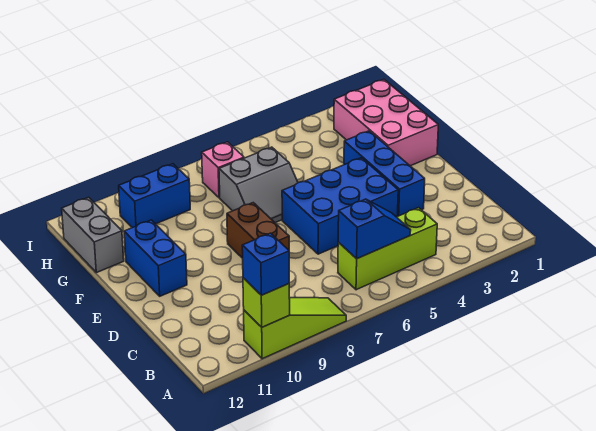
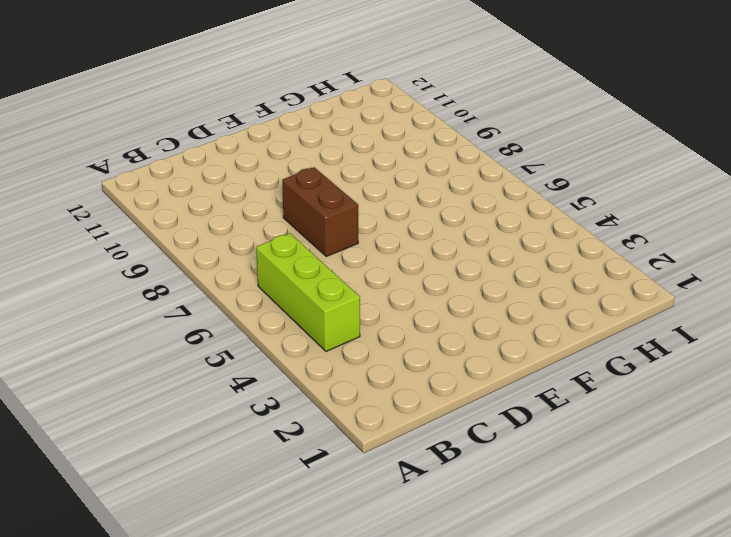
brown 1x2 brick [282,167,358,256] -> brown 1x2 brick turned to [227,203,289,258]
none -> lime 1x3 slope [244,298,346,359]
none -> blue 1x3 brick [344,131,425,216]
none -> blue 2x3 brick [282,158,398,254]

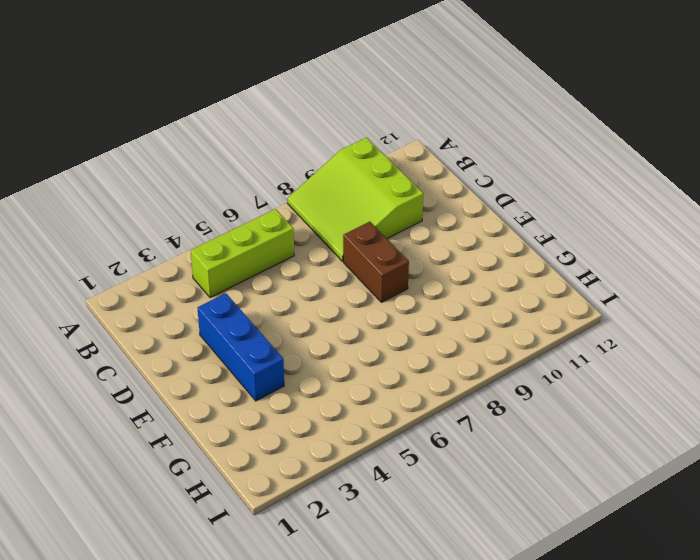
lime 3x3 slope [287,138,424,261] -> lime 1x3 slope [244,298,346,359]
none -> blue 2x3 brick [282,158,398,254]
none -> blue 1x2 brick [124,220,187,296]
none -> pink 2x3 brick [334,80,438,166]

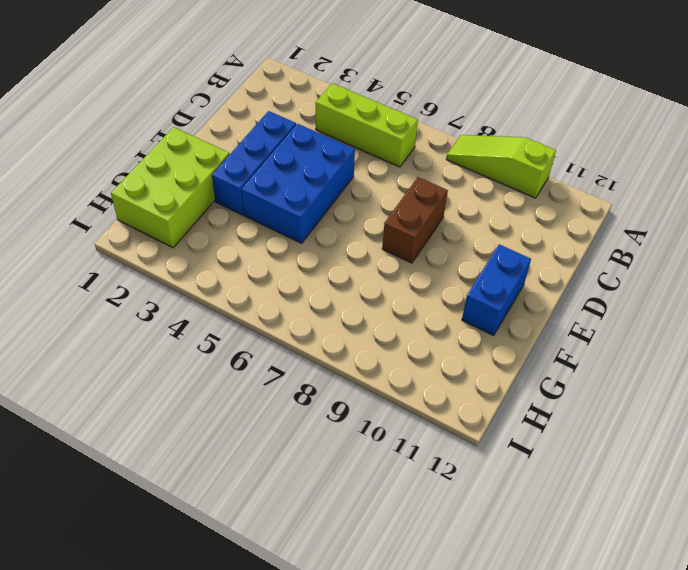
blue 2x3 brick [242,124,355,243] -> blue 2x3 brick turned to [282,158,398,254]
lime 2x3 brick [111,127,230,248] -> pink 2x3 brick [334,80,438,166]
none -> grey 2x2 slope [219,147,298,223]
none -> grey 1x2 brick [62,197,124,273]
none -> pink 1x1 brick [202,142,244,198]

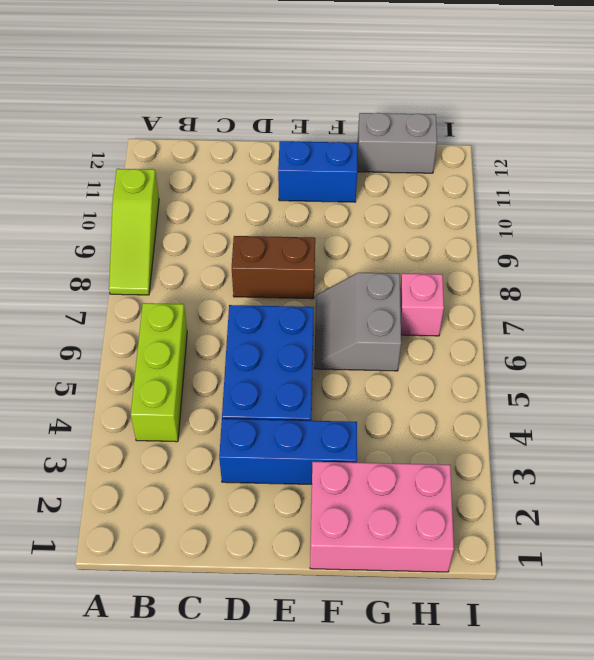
none -> blue 1x2 brick [119,164,190,228]
none -> lime 1x1 brick [243,278,290,327]
none -> blue 1x2 slope [338,199,411,259]

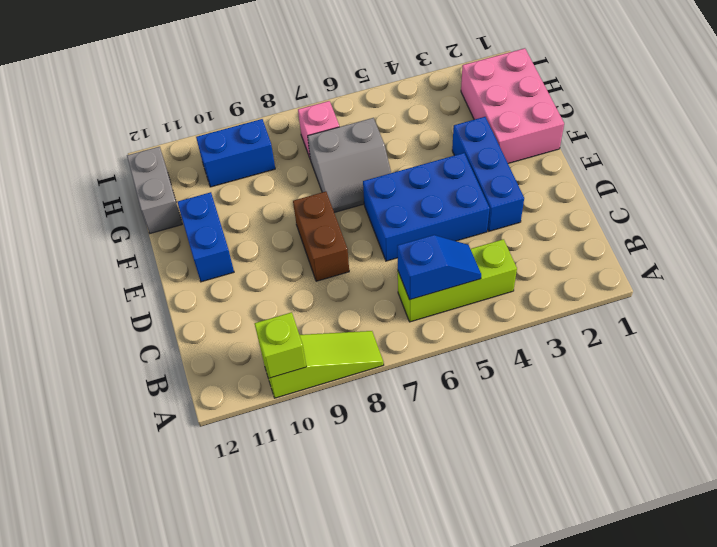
none -> blue 1x1 brick [242,233,289,295]

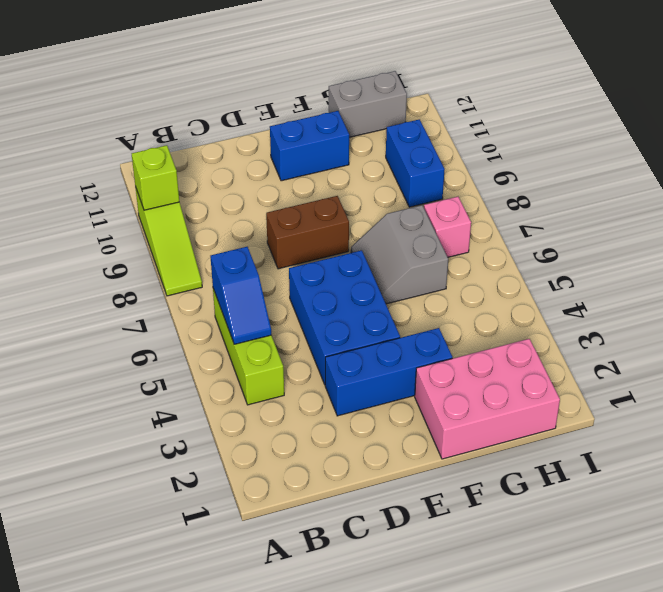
none -> blue 1x1 brick [242,233,289,295]

